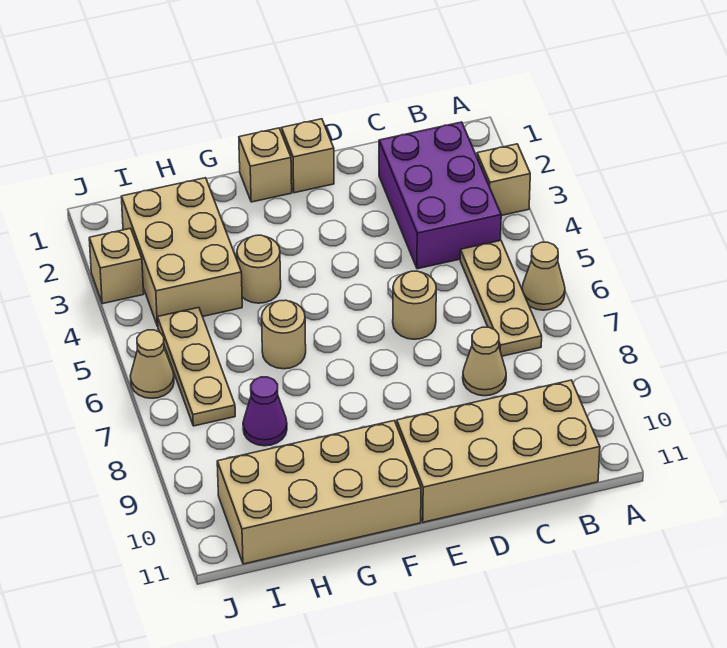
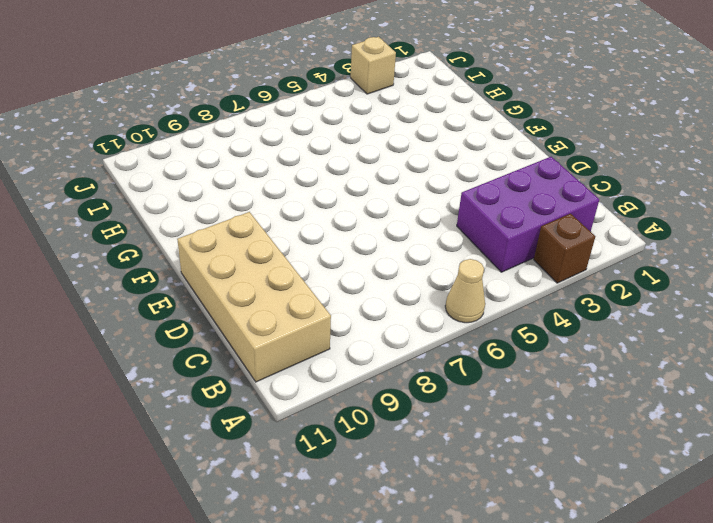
brown 1x1 brick [534,214,595,283] -> tan 1x1 brick [477,144,530,216]
none -> tan 1x3 plate [460,240,542,356]
none -> tan 1x1 cone [463,327,506,396]
none -> tan 1x1 round brick [393,271,436,339]

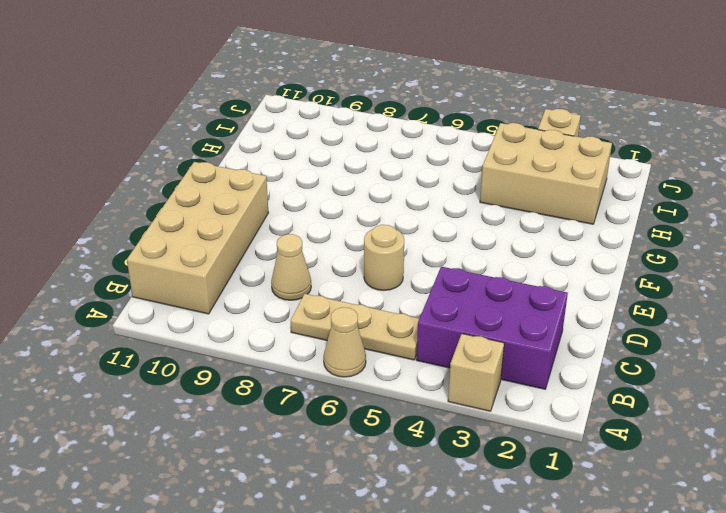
none -> tan 1x1 brick [282,119,334,193]
none -> tan 1x1 brick [239,128,292,202]
none -> tan 2x4 brick [217,421,421,564]

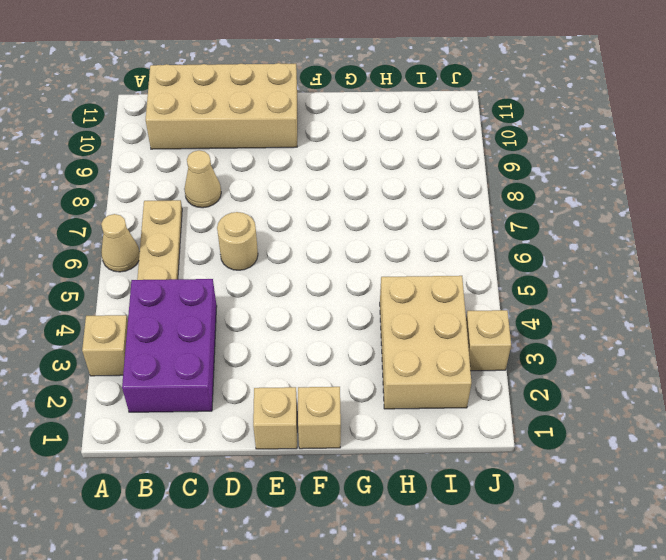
none -> tan 2x4 brick [217,421,421,564]
none -> tan 1x1 round brick [237,235,281,303]
none -> tan 1x1 round brick [262,300,306,369]

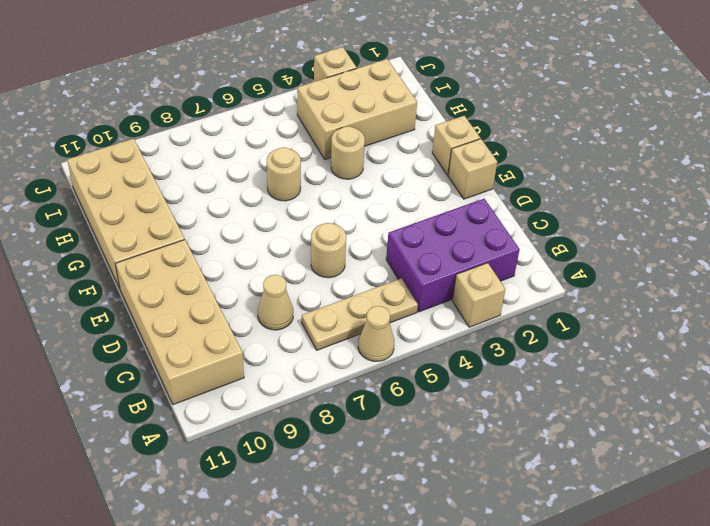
none -> purple 1x1 cone [243,377,287,446]
none -> tan 1x3 plate [158,308,235,426]
none -> tan 1x1 cone [130,330,174,398]

